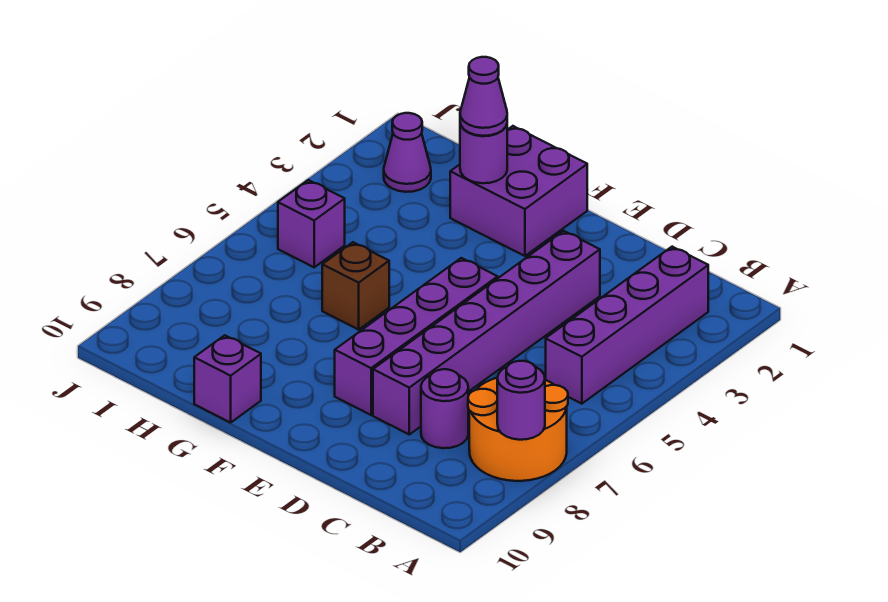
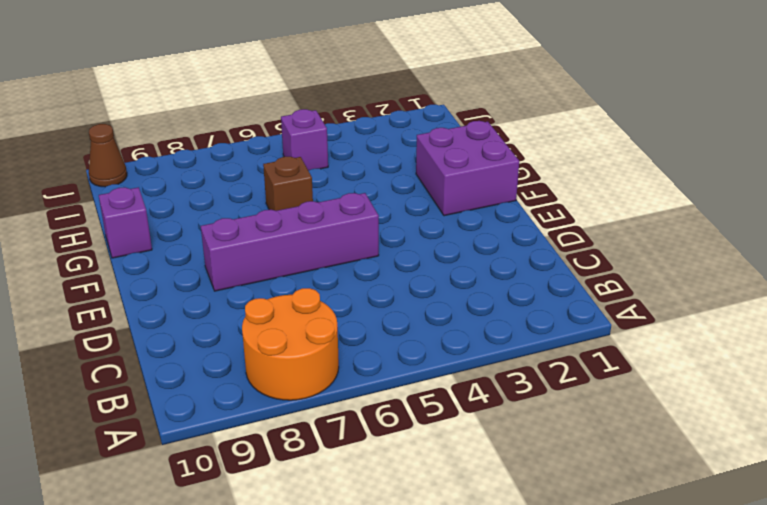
brown 1x1 cone [89,124,127,187] -> none
none -> purple 1x4 brick [546,247,708,404]
none -> purple 1x1 round brick [421,369,468,448]
none -> purple 1x6 brick [373,231,600,434]

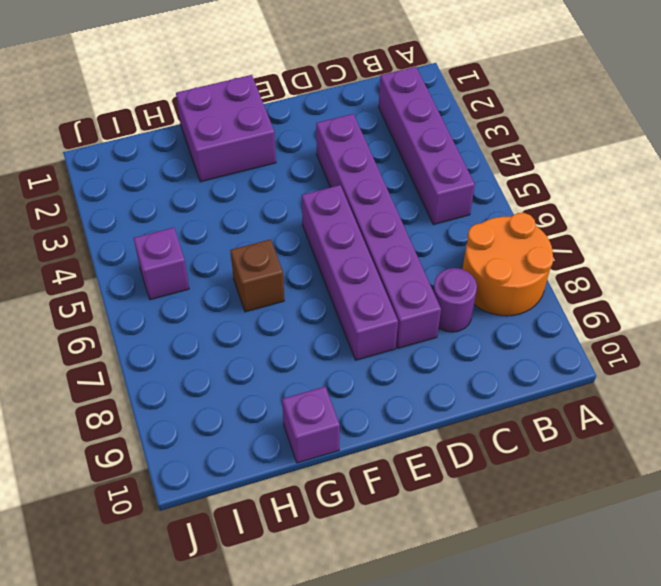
none -> purple 1x1 cone [384,113,431,192]
none -> purple 1x1 round brick [497,361,545,440]
none -> purple 1x1 round brick [460,123,507,183]

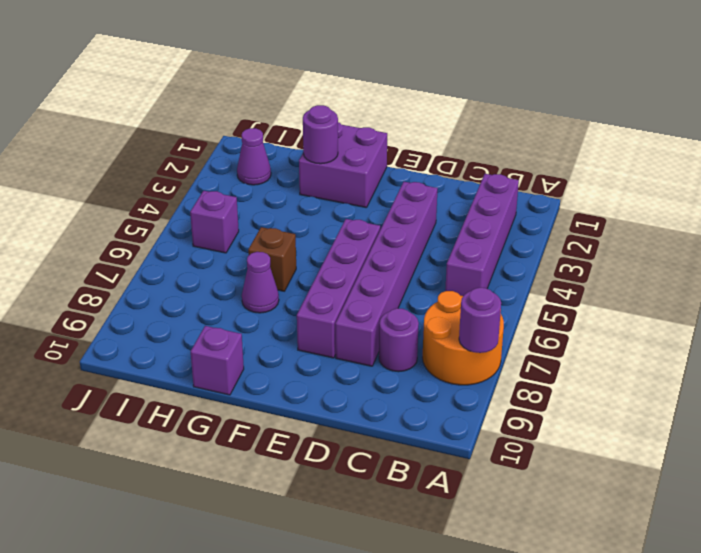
purple 1x1 cone [242,252,279,313] -> purple 1x1 cone moved to [460,57,507,136]

